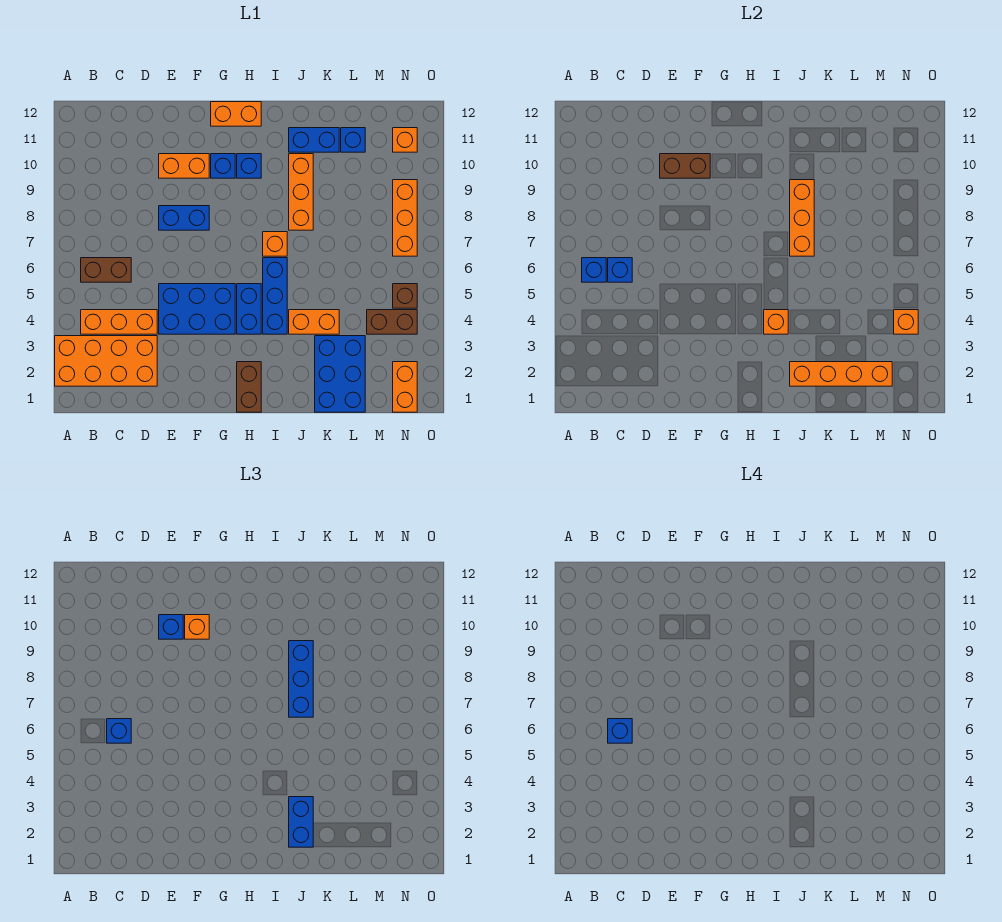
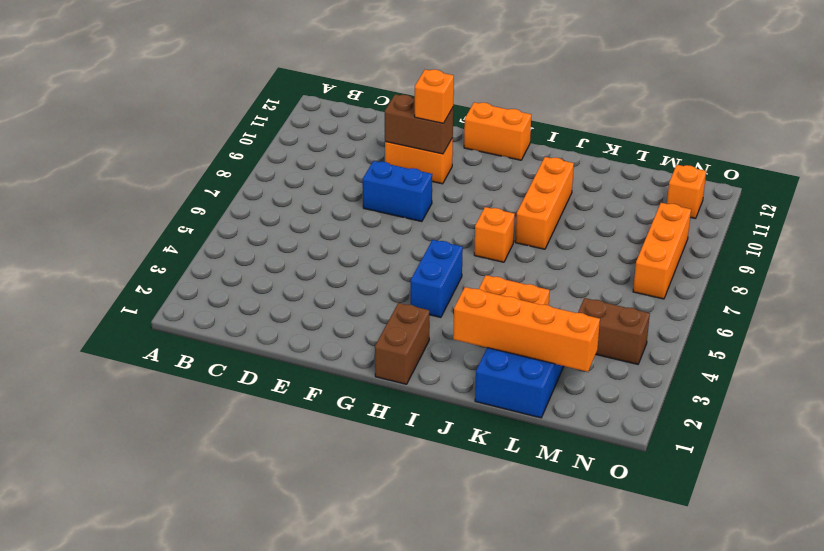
none -> orange 2x4 brick [55,336,157,386]
none -> orange 1x3 brick [81,310,157,334]
none -> brown 1x2 brick [81,258,131,282]
none -> blue 2x3 brick [159,284,235,334]

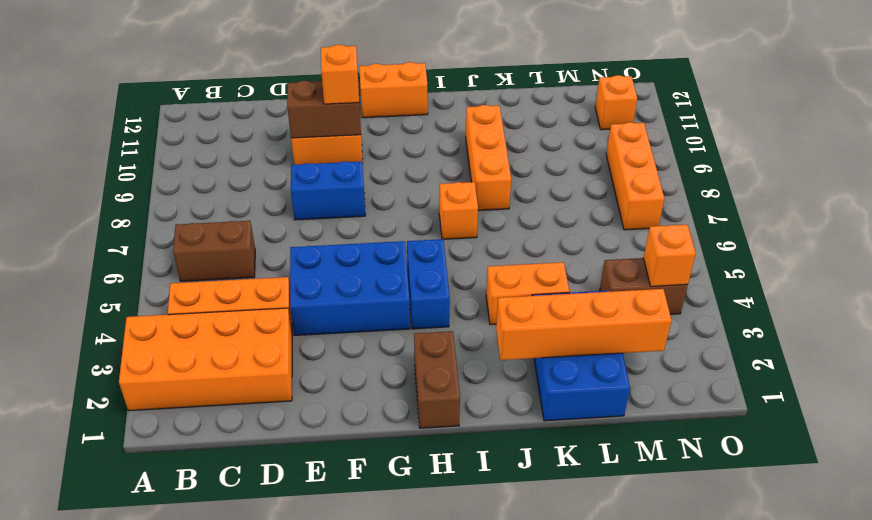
none -> blue 1x1 brick [211,154,235,178]
none -> blue 1x1 brick [237,154,261,178]
none -> blue 1x3 brick [263,258,287,334]
none -> blue 1x2 brick [289,128,339,152]

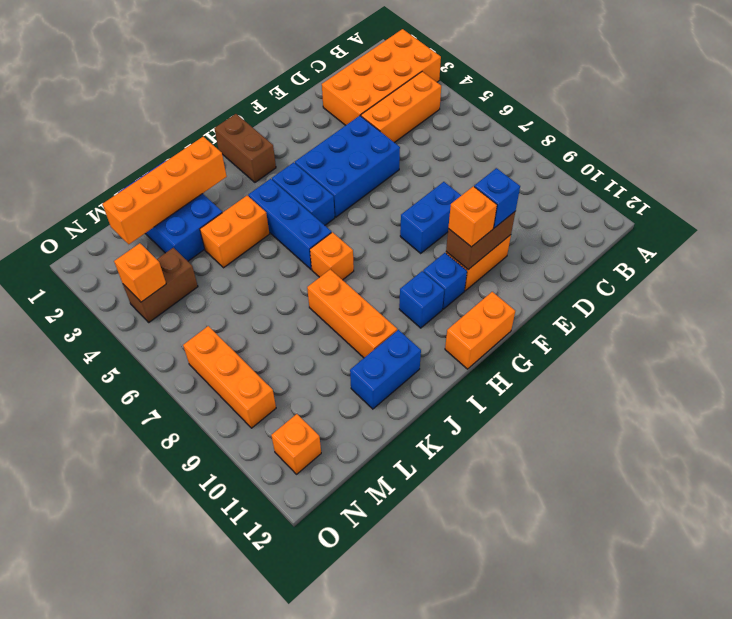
none -> brown 1x2 brick [81,258,131,282]
none -> blue 1x1 brick [341,128,365,152]
none -> orange 1x2 brick [393,362,417,412]
none -> brown 1x1 brick [393,284,417,308]

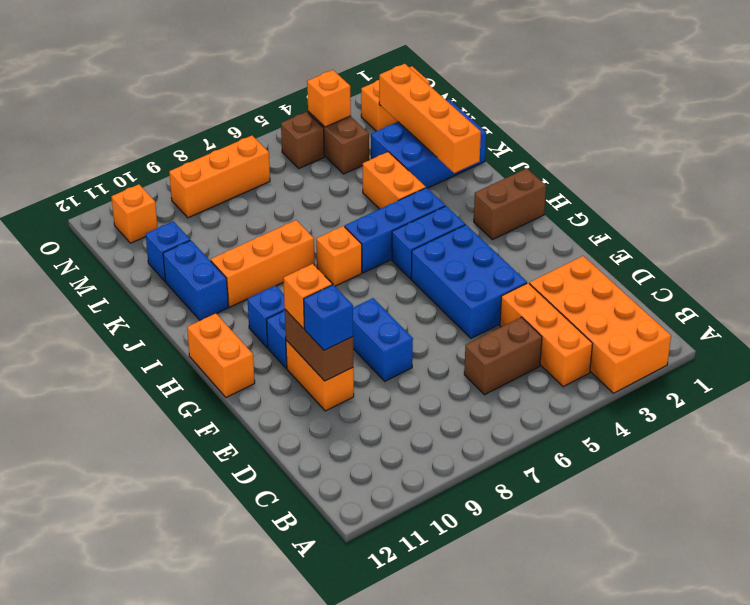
brown 1x2 brick [464,317,542,395] -> brown 1x2 brick turned to [81,258,131,282]
none -> blue 1x1 brick [582,258,606,282]
none -> blue 1x1 brick [608,258,632,282]
none -> orange 1x1 brick [764,310,788,334]
none -> orange 1x3 brick [790,180,814,256]

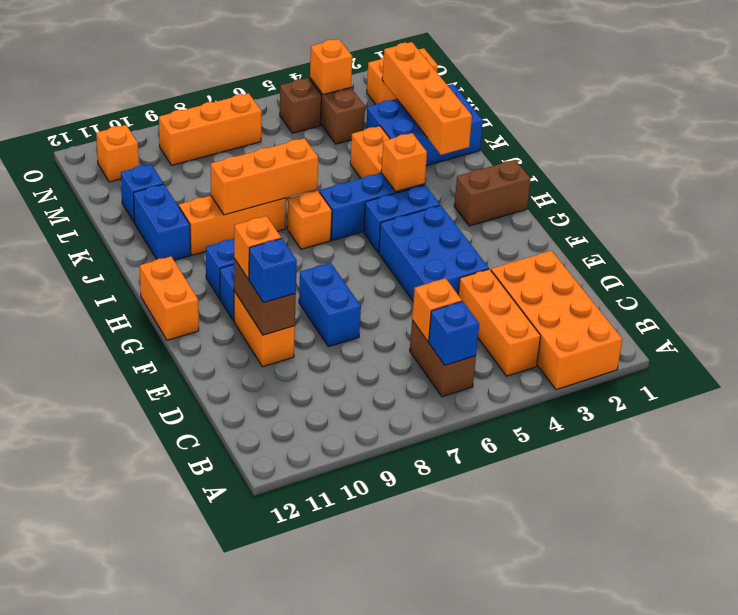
orange 1x1 brick [412,278,462,341] -> blue 1x1 brick [608,258,632,282]
none -> blue 1x1 brick [107,719,131,743]
none -> blue 1x2 brick [289,797,313,847]
none -> blue 1x3 brick [289,641,313,717]
none -> blue 1x1 brick [608,719,632,743]

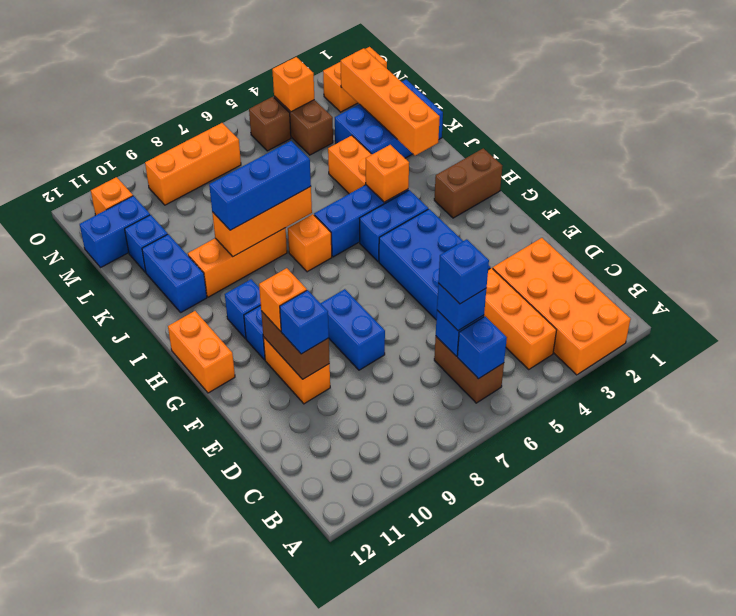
blue 1x2 brick [80,196,150,267] -> blue 1x2 brick moved to [289,797,313,847]

